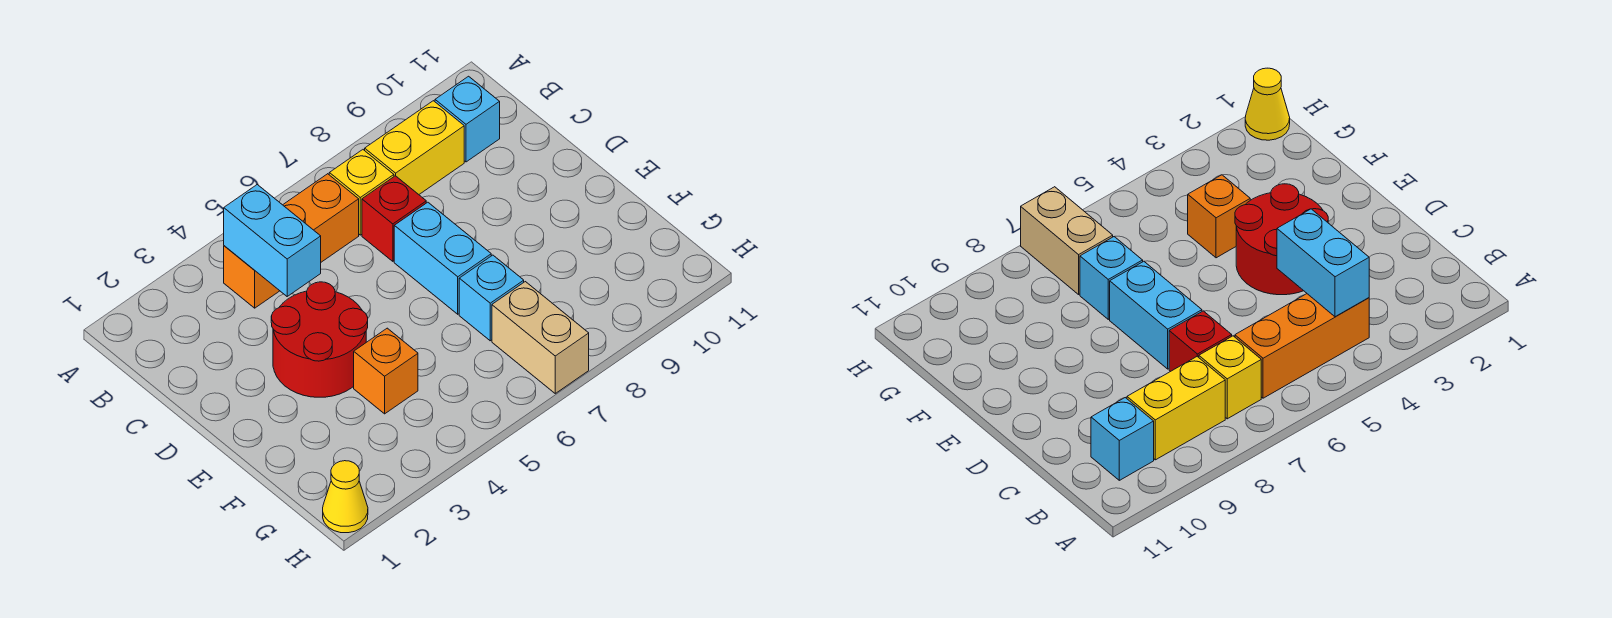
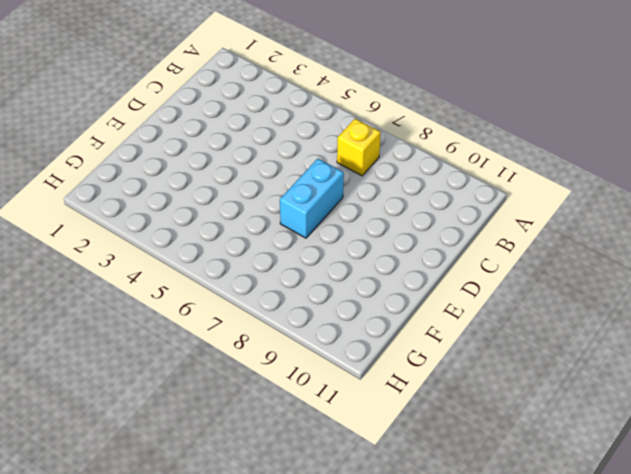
none -> orange 1x3 brick [224,174,359,308]
none -> yellow 1x2 brick [365,101,464,194]
none -> cyan 1x1 brick [435,76,500,162]

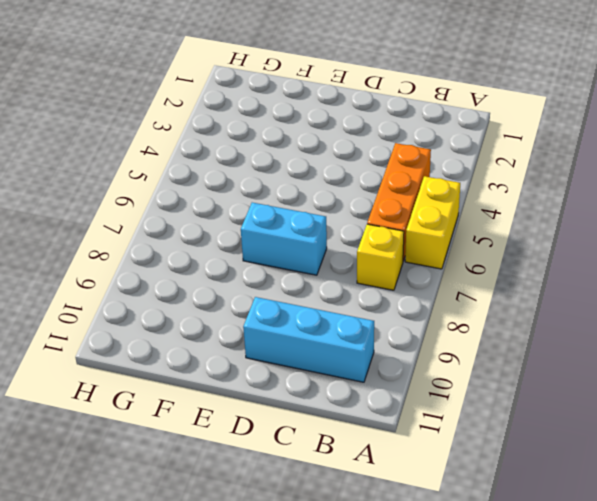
yellow 1x2 brick [405,176,460,269] -> yellow 1x2 brick moved to [365,101,464,194]
cyan 1x3 brick [243,297,374,382] -> cyan 1x1 brick [435,76,500,162]
none -> red 1x1 brick [362,176,426,261]
none -> red 2x2 round brick [271,282,368,397]
none -> orange 1x1 brick [354,328,418,414]

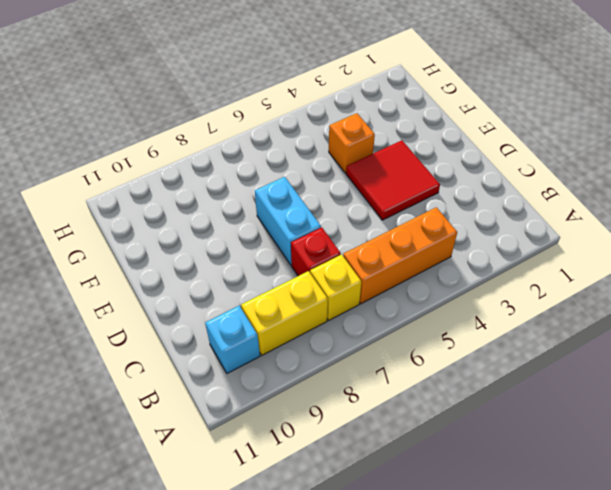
red 2x2 tile [346,140,440,220] -> red 2x2 round brick [271,282,368,397]
none -> cyan 1x1 brick [459,255,524,341]
none -> tan 1x2 brick [492,282,589,393]
none -> yellow 1x1 cone [323,461,368,533]

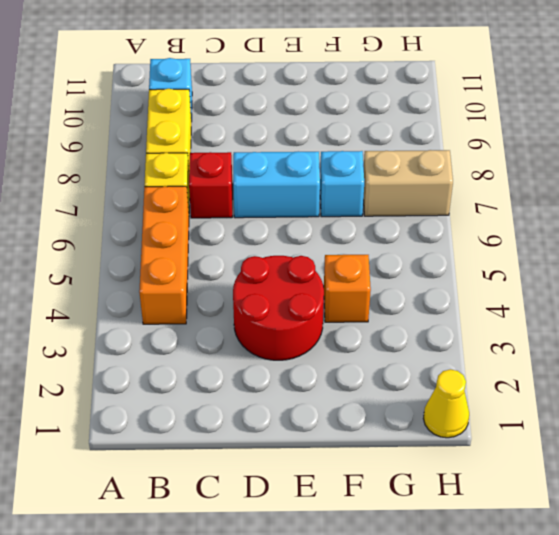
none -> cyan 1x2 brick [224,185,321,296]

